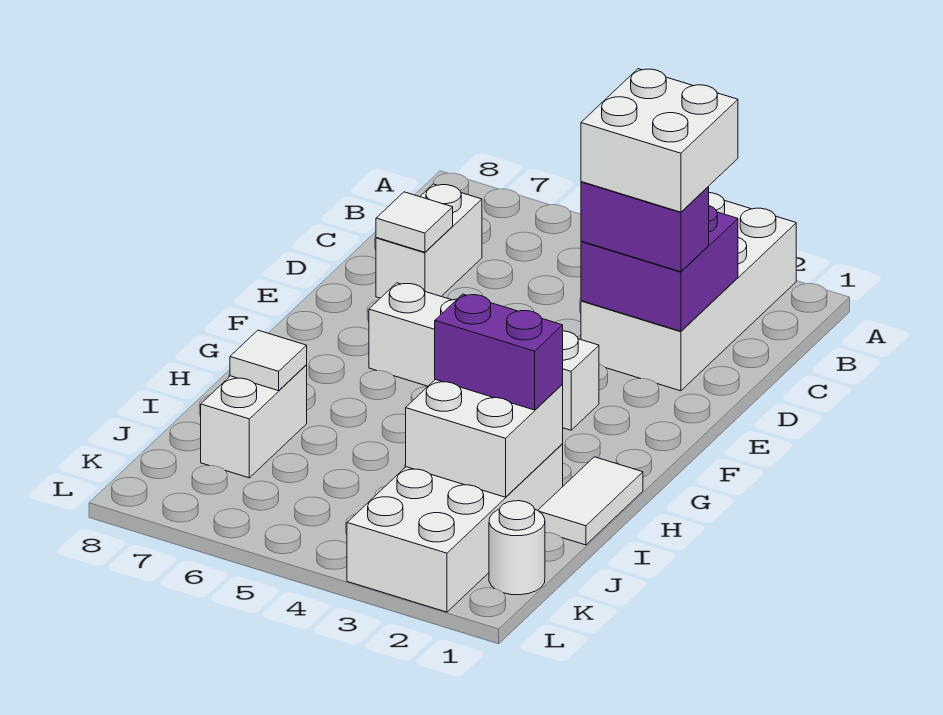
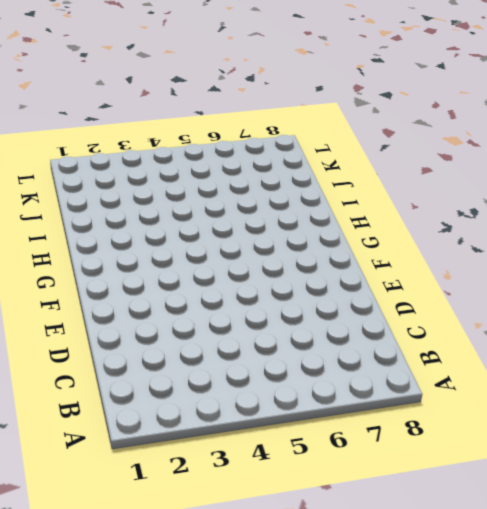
none -> white 2x4 brick [581,193,796,391]
none -> white 1x2 brick [376,184,482,298]
none -> white 1x4 brick [369,283,599,430]

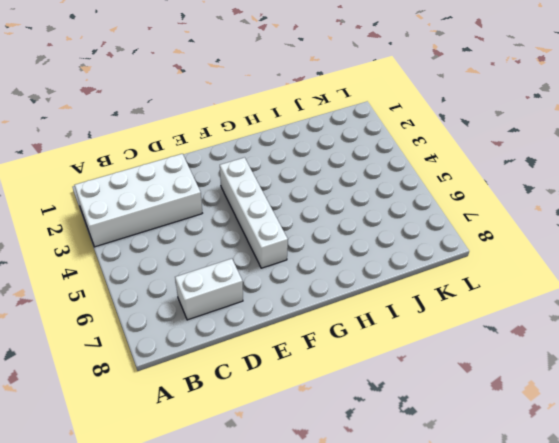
none -> white 1x2 tile [538,457,643,545]
none -> white 2x4 brick [347,444,563,612]
none -> white 1x2 brick [201,365,307,478]

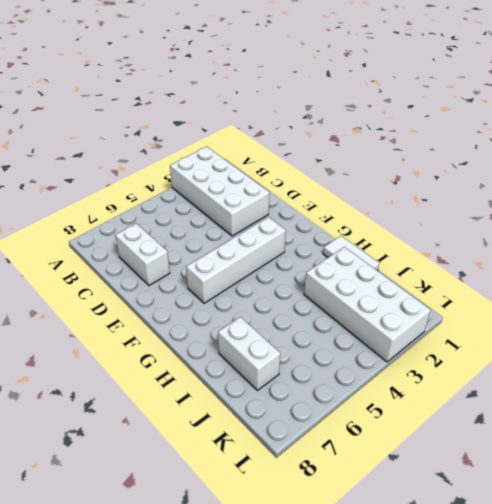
none -> white 1x1 round brick [489,501,545,595]
none -> purple 2x2 brick [581,206,738,331]
none -> white 1x1 tile [376,192,453,252]

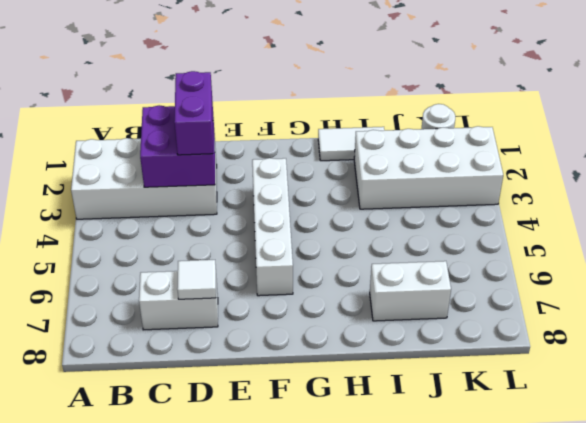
none -> white 2x2 brick [406,380,563,497]
none -> white 1x1 tile [230,330,307,391]
none -> purple 1x2 brick [435,294,563,410]

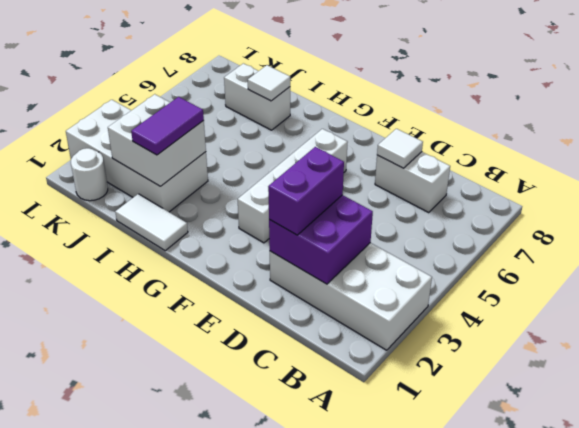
purple 1x2 tile [131,97,204,155] -> purple 1x2 brick [435,294,563,410]
none -> white 2x2 brick [581,69,738,212]

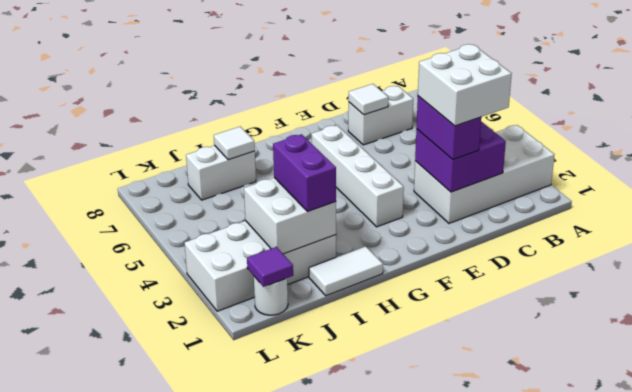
purple 1x1 tile [247,247,293,287] -> none

